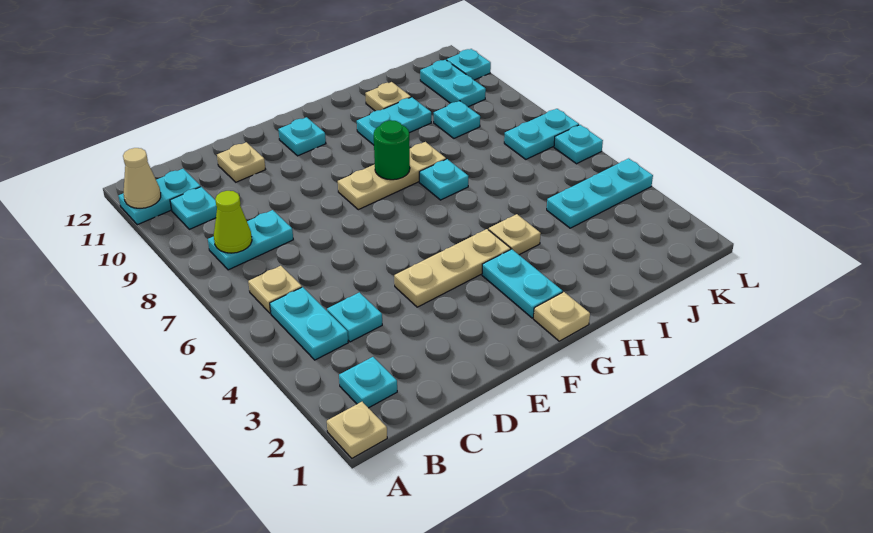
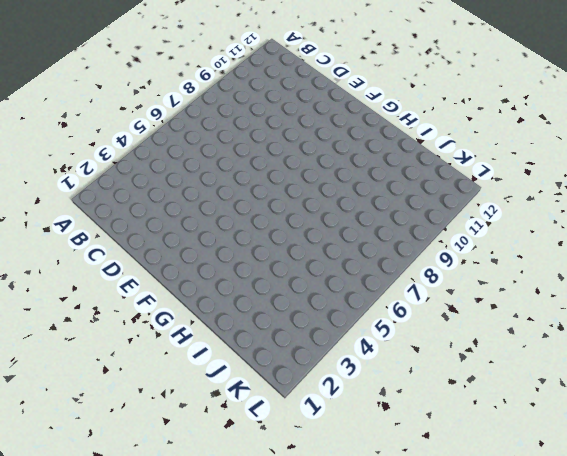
none -> tan 1x1 plate [327,402,387,458]
none -> cyan 1x2 plate [119,169,201,225]
none -> cyan 1x1 plate [339,357,397,408]

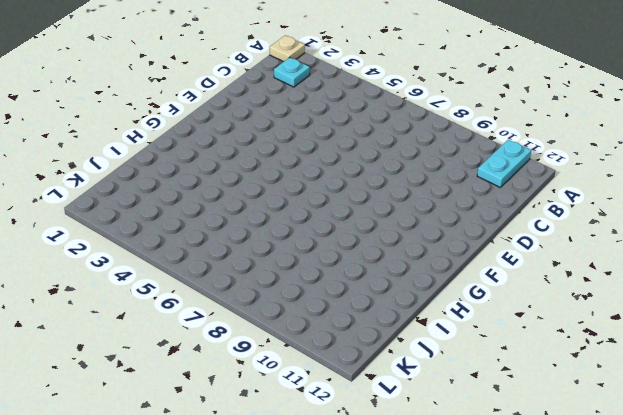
none -> cyan 1x2 plate [270,287,348,360]
none -> tan 1x1 plate [248,266,302,313]
none -> cyan 1x2 plate [208,210,293,270]

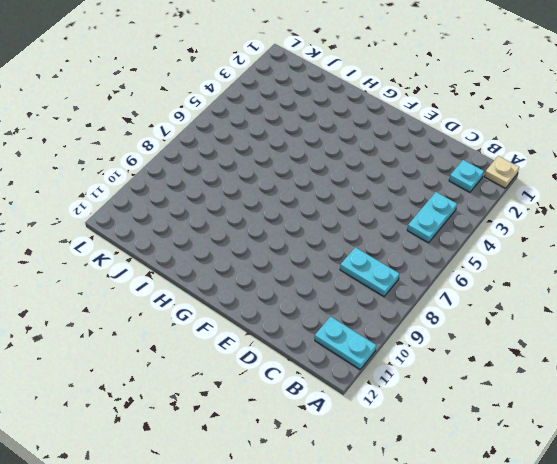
none -> tan 1x1 plate [248,266,302,313]
none -> cyan 1x1 plate [170,187,217,229]
none -> cyan 1x1 plate [327,292,382,342]

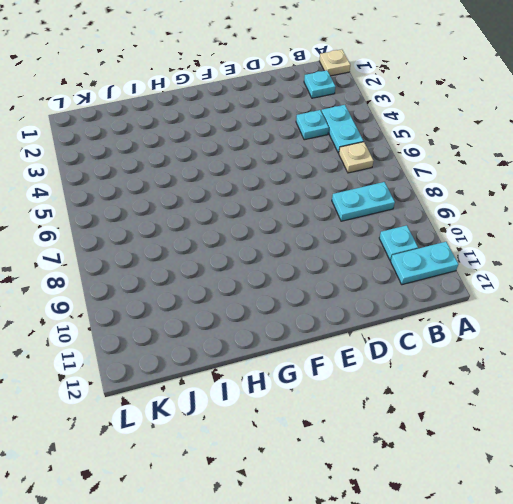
none -> tan 1x1 plate [217,142,266,182]
none -> tan 1x3 plate [394,229,511,307]
none -> tan 1x3 plate [338,142,446,210]

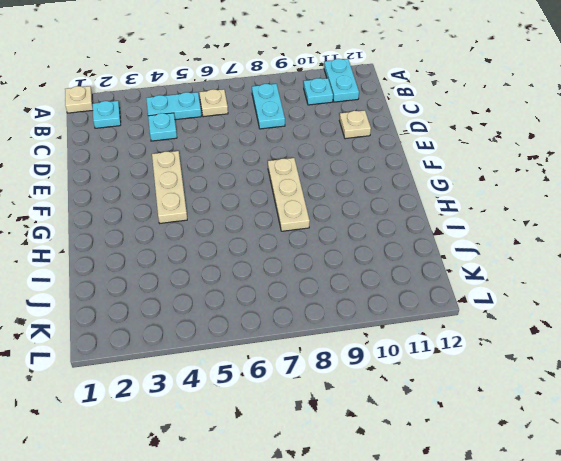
none -> cyan 1x1 plate [278,117,326,156]
none -> tan 1x1 plate [534,292,590,341]
none -> cyan 1x2 plate [482,249,563,318]

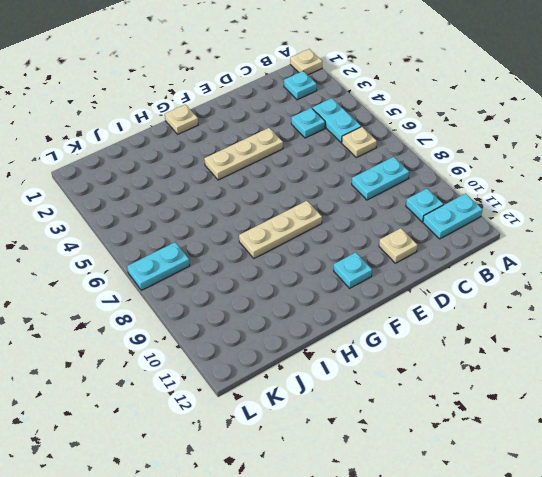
none -> cyan 1x2 plate [482,249,563,318]
none -> tan 1x1 plate [488,214,541,255]
none -> cyan 1x1 plate [419,159,468,200]

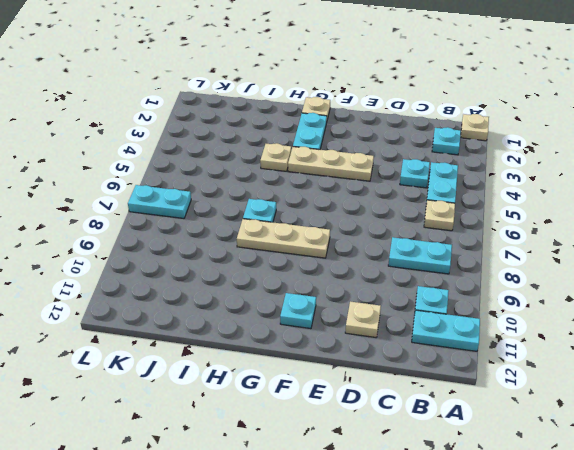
none -> cyan 1x2 plate [357,97,431,145]
none -> tan 1x1 plate [365,82,411,111]
none -> cyan 1x3 plate [547,158,653,228]

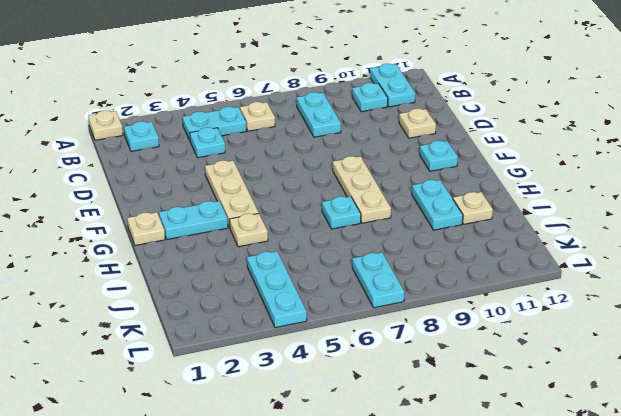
none -> cyan 1x1 plate [434,101,480,138]
none -> cyan 1x2 plate [420,60,486,107]
none -> cyan 1x1 plate [554,125,603,164]

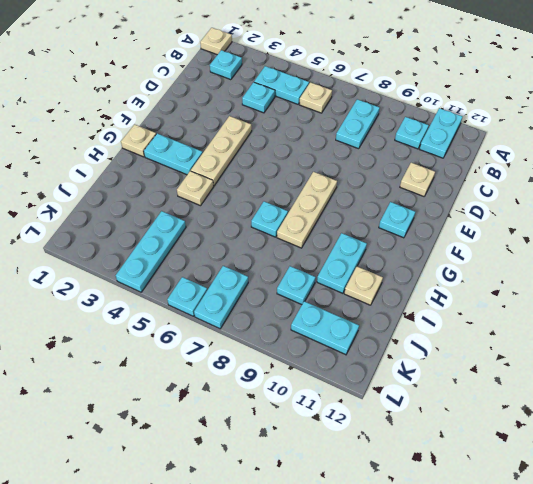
none -> cyan 1x1 plate [447,49,491,80]
none -> tan 1x1 cone [123,148,161,208]
none -> lime 1x1 cone [214,191,252,253]

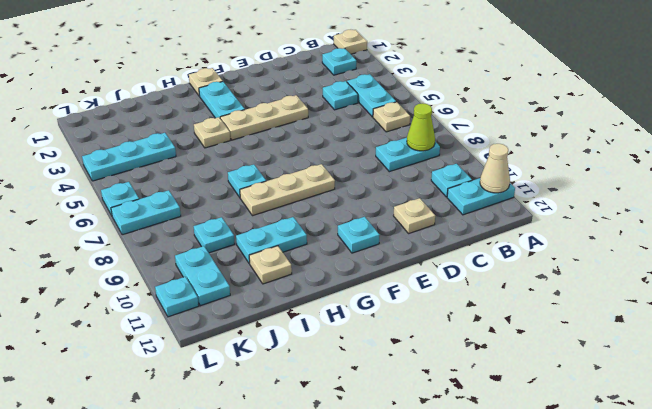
none -> green 1x1 round brick [374,120,410,180]

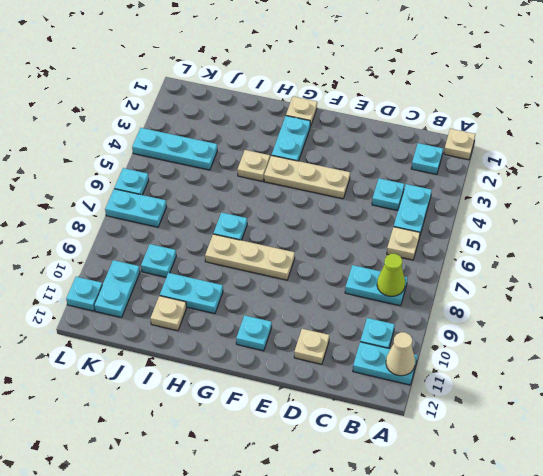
none -> green 1x1 round brick [374,120,410,180]

